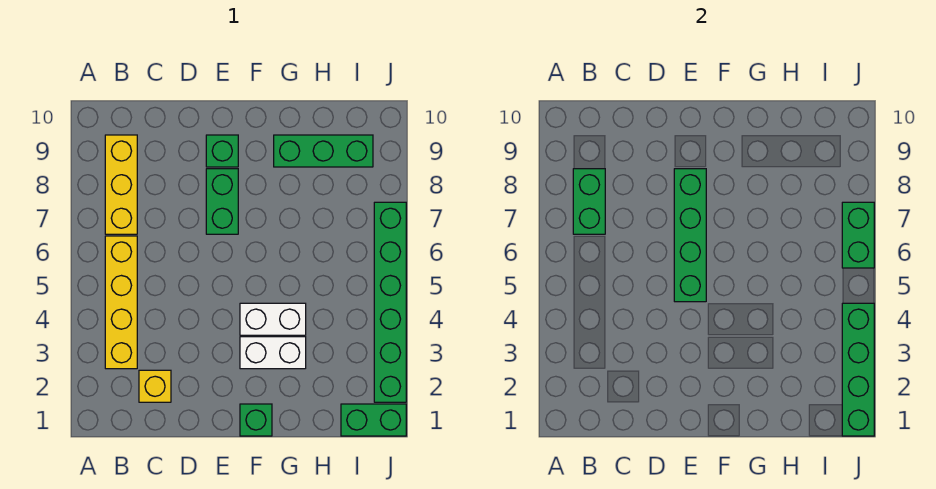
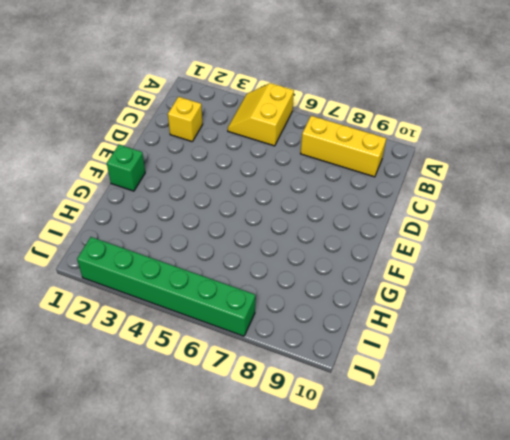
yellow 2x2 slope [228,83,294,146] -> yellow 1x4 brick [105,236,137,369]
none -> green 1x2 brick [206,169,238,234]
none -> green 1x1 brick [206,135,238,167]
none -> white 1x2 brick [240,337,306,369]

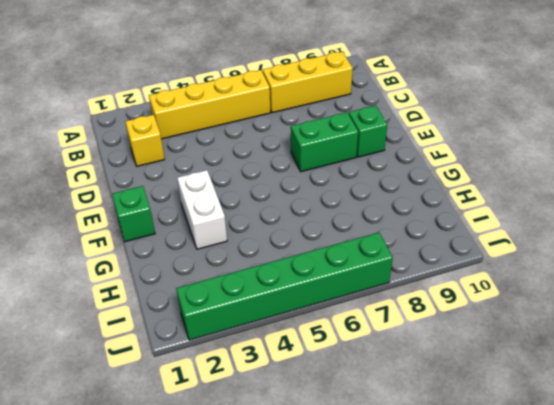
none -> white 1x2 brick [240,303,306,335]
none -> green 1x3 brick [274,135,373,167]
none -> green 1x2 brick [341,404,406,436]

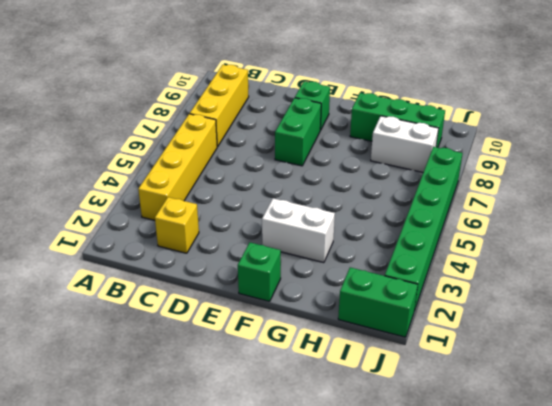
white 1x2 brick [371,116,439,172] -> white 1x2 brick moved to [240,303,306,335]
none -> green 1x2 brick [573,169,605,234]
none -> green 1x4 brick [674,169,706,302]
none -> green 1x4 brick [842,303,874,436]

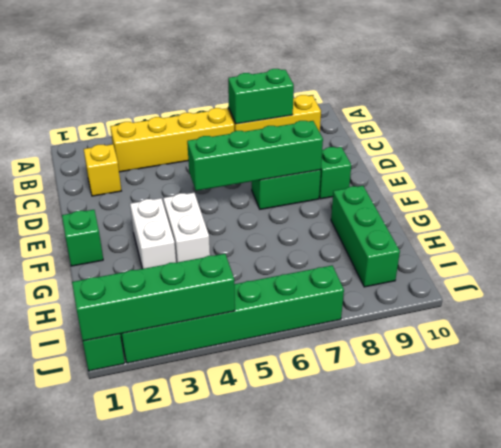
none -> green 1x2 brick [842,202,874,268]

